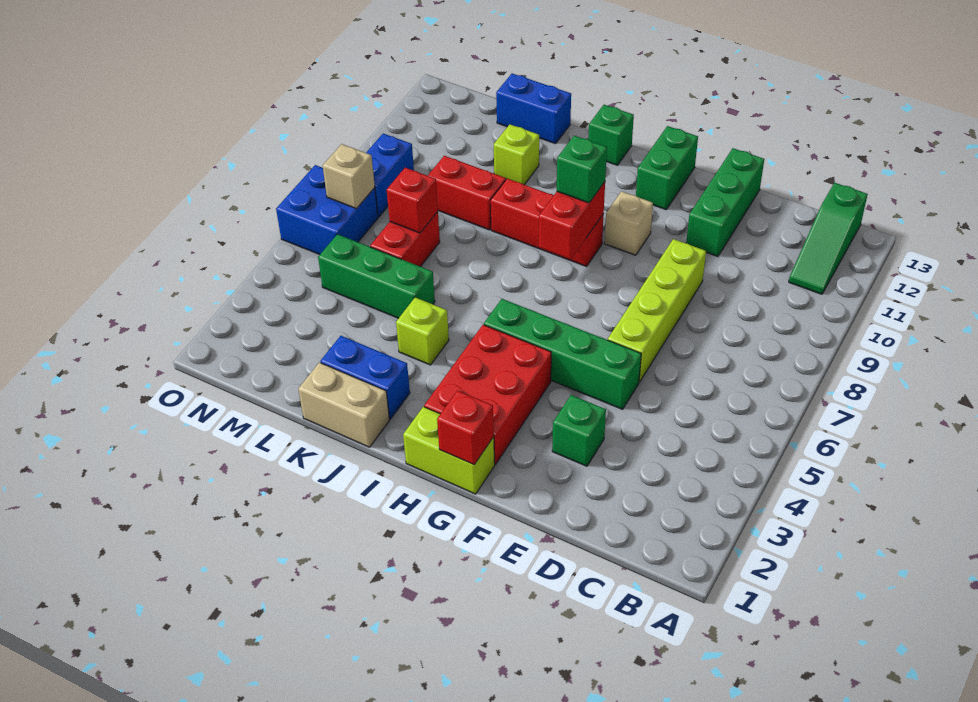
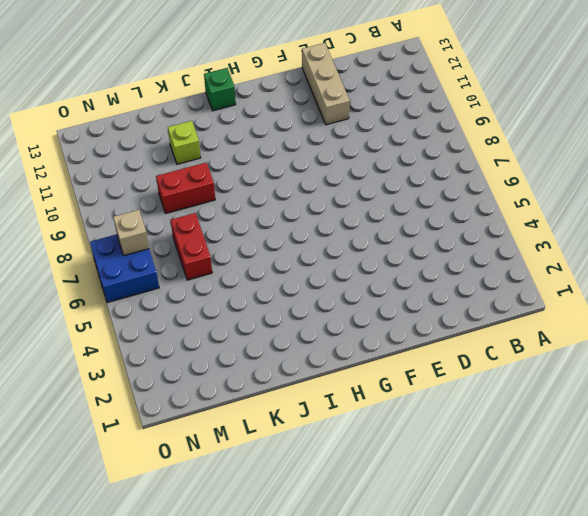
tan 1x3 brick [302,43,350,125] -> green 1x3 brick [686,148,764,256]
none -> green 1x3 slope [789,183,868,294]
none -> green 1x1 brick [552,395,606,466]
none -> green 1x4 brick [484,299,641,409]

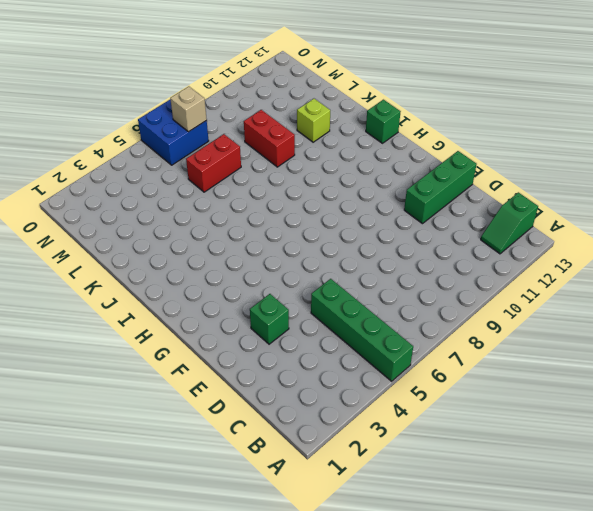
green 1x4 brick [311,279,413,381] -> green 1x4 brick moved to [484,299,641,409]
green 1x2 slope [481,192,538,254] -> green 1x3 slope [789,183,868,294]
none -> lime 1x4 brick [608,239,706,382]
none -> lime 1x2 brick [403,407,495,494]
none -> red 2x3 brick [424,325,551,464]

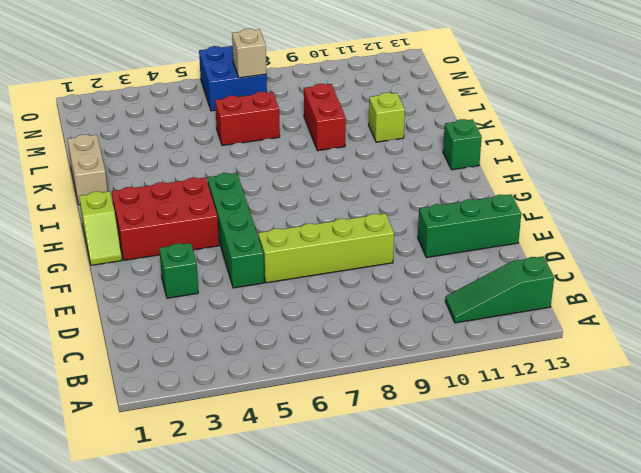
lime 1x2 slope [79,191,122,265] -> lime 1x2 brick [403,407,495,494]
none -> tan 1x1 brick [604,191,653,255]
none -> green 1x2 brick [636,126,698,210]
none -> red 1x3 brick [491,179,604,267]

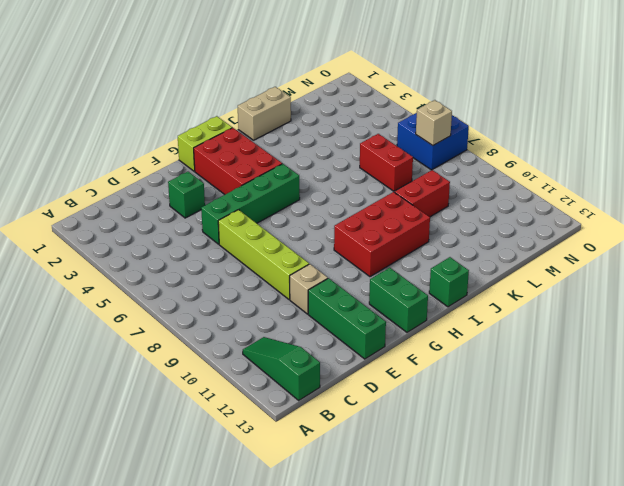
tan 1x1 brick [290,264,328,314] -> tan 1x1 brick moved to [604,191,653,255]
red 2x3 brick [334,192,430,277] -> red 1x3 brick [491,179,604,267]
none -> blue 1x2 brick [320,336,410,419]
none -> lime 1x1 brick [396,297,449,365]
none -> green 1x3 brick [318,234,435,318]

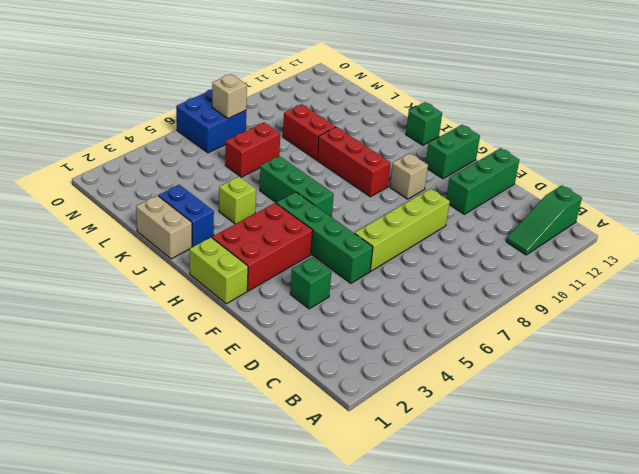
green 1x3 brick [260,156,334,217] -> green 1x3 brick moved to [318,234,435,318]
none -> lime 1x1 brick [494,124,539,185]
none -> blue 1x2 brick [496,74,571,144]
none -> blue 1x2 brick [366,133,414,217]

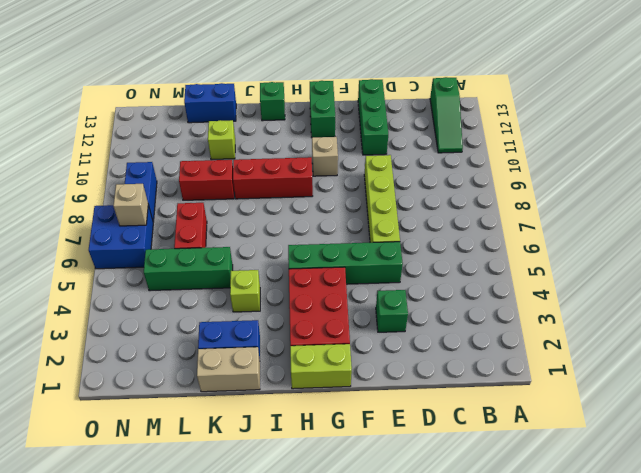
none -> red 1x1 brick [437,391,494,465]
none -> red 1x2 brick [539,182,605,260]
none -> red 1x1 brick [387,168,438,233]

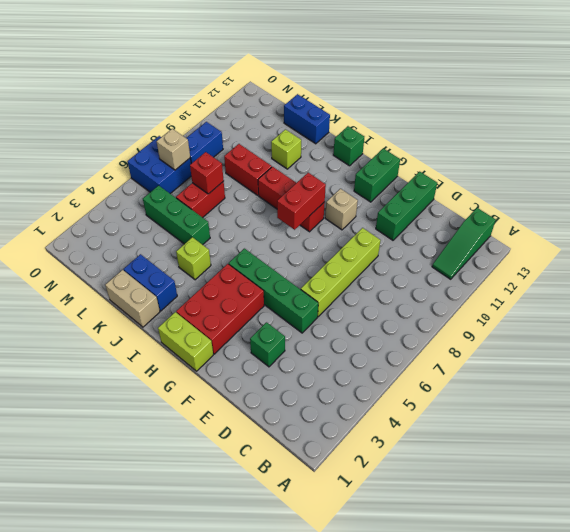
none -> red 1x1 brick [437,391,494,465]
none -> green 1x1 brick [557,136,607,203]

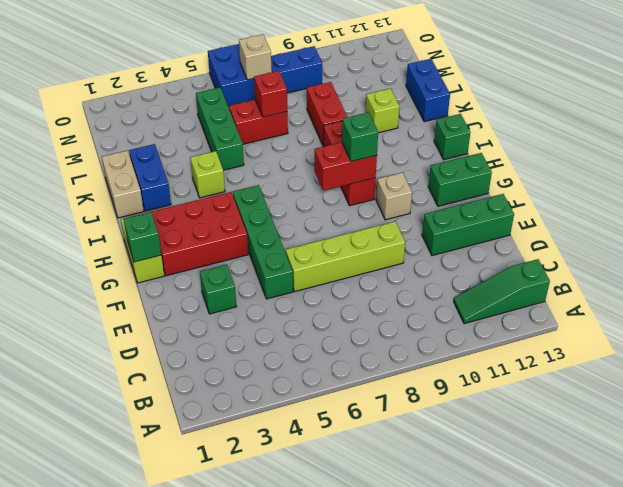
green 1x1 brick [124,212,161,262] -> red 1x1 brick [437,391,494,465]

